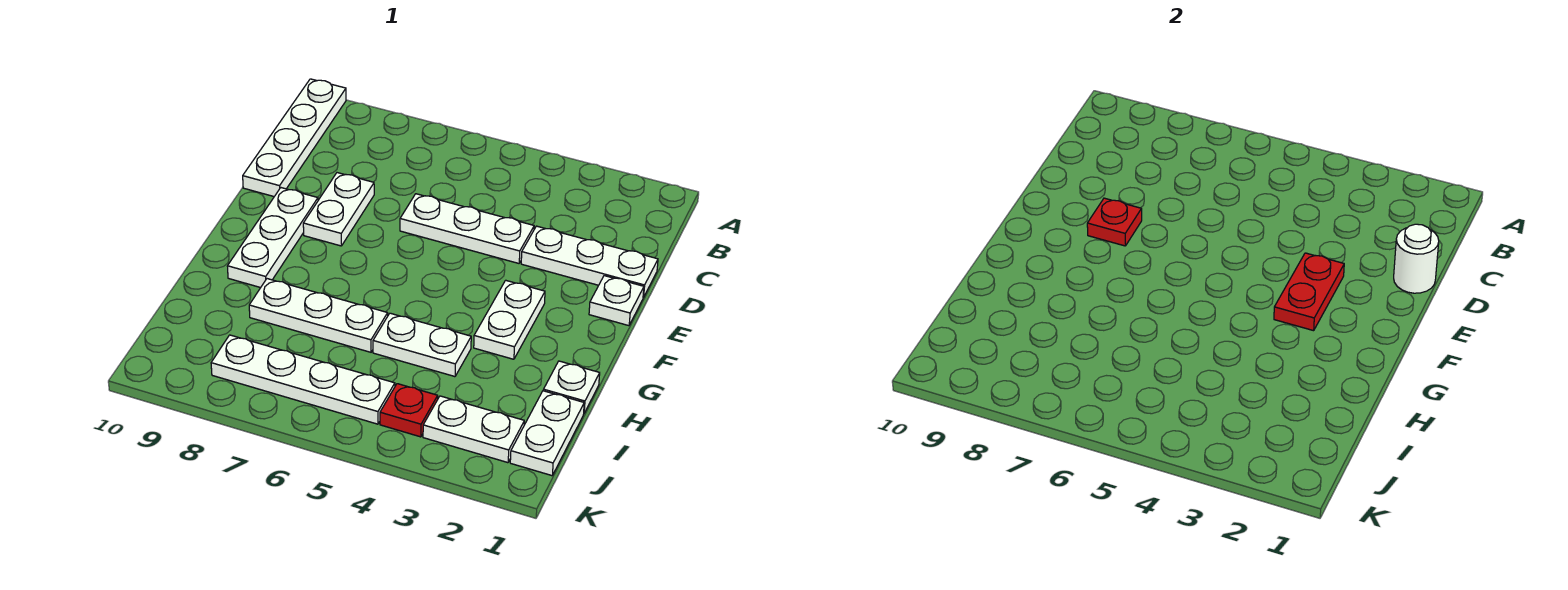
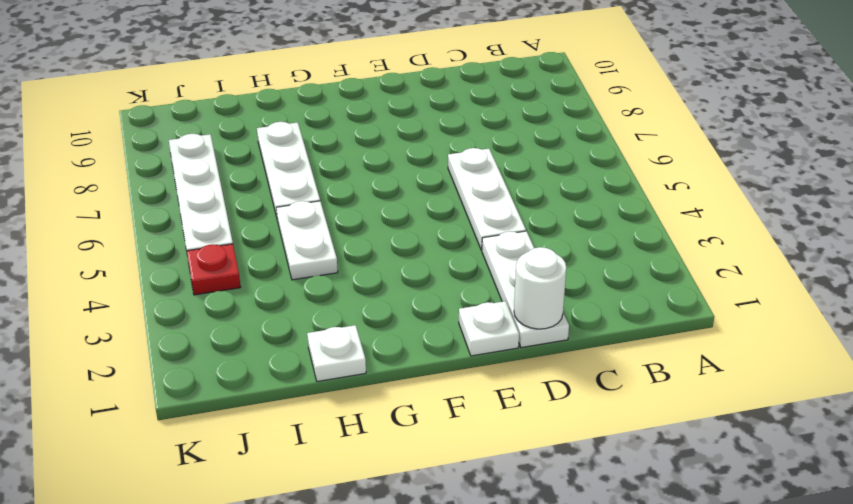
none -> white 1x4 plate [243,79,346,196]
none -> white 1x2 plate [303,173,374,246]
none -> white 1x3 plate [227,188,318,288]

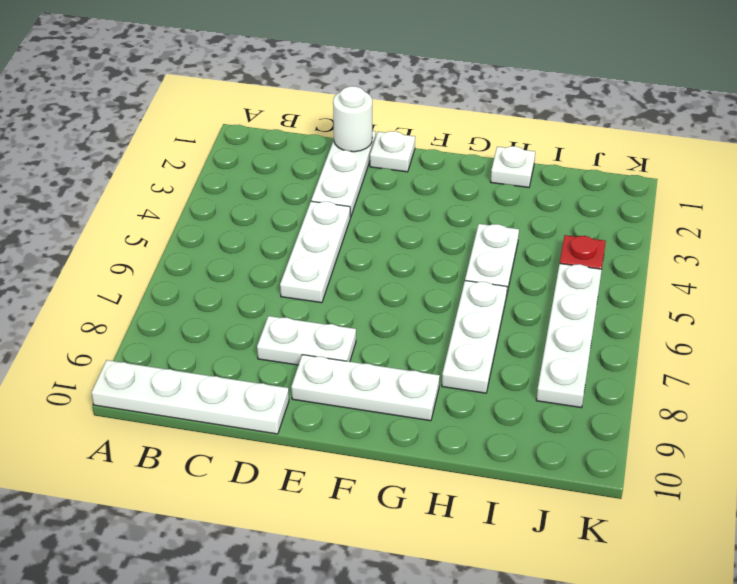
none -> white 1x2 plate [474,280,545,359]
none -> white 1x2 plate [510,391,584,476]
none -> white 1x2 plate [423,396,524,463]

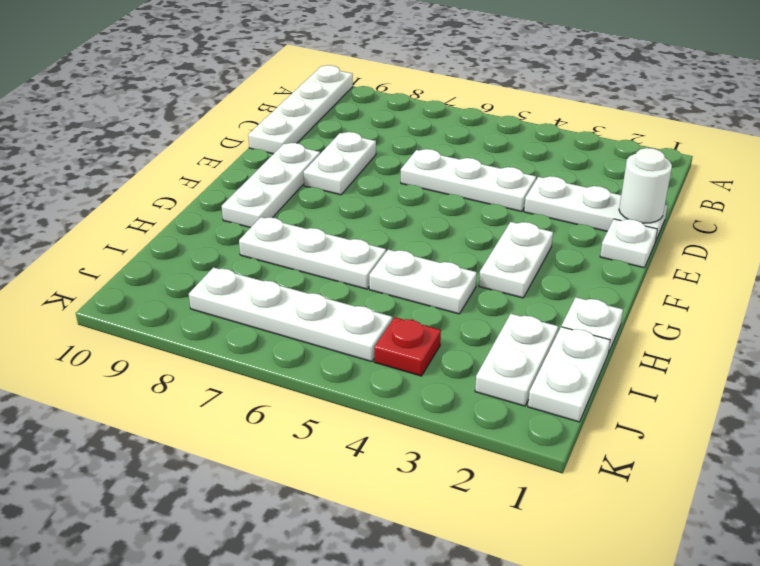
white 1x2 plate [475,314,558,406] -> white 1x2 plate turned to [423,396,524,463]
none -> red 1x2 plate [1274,253,1344,331]
none -> red 1x1 plate [1087,198,1142,246]

